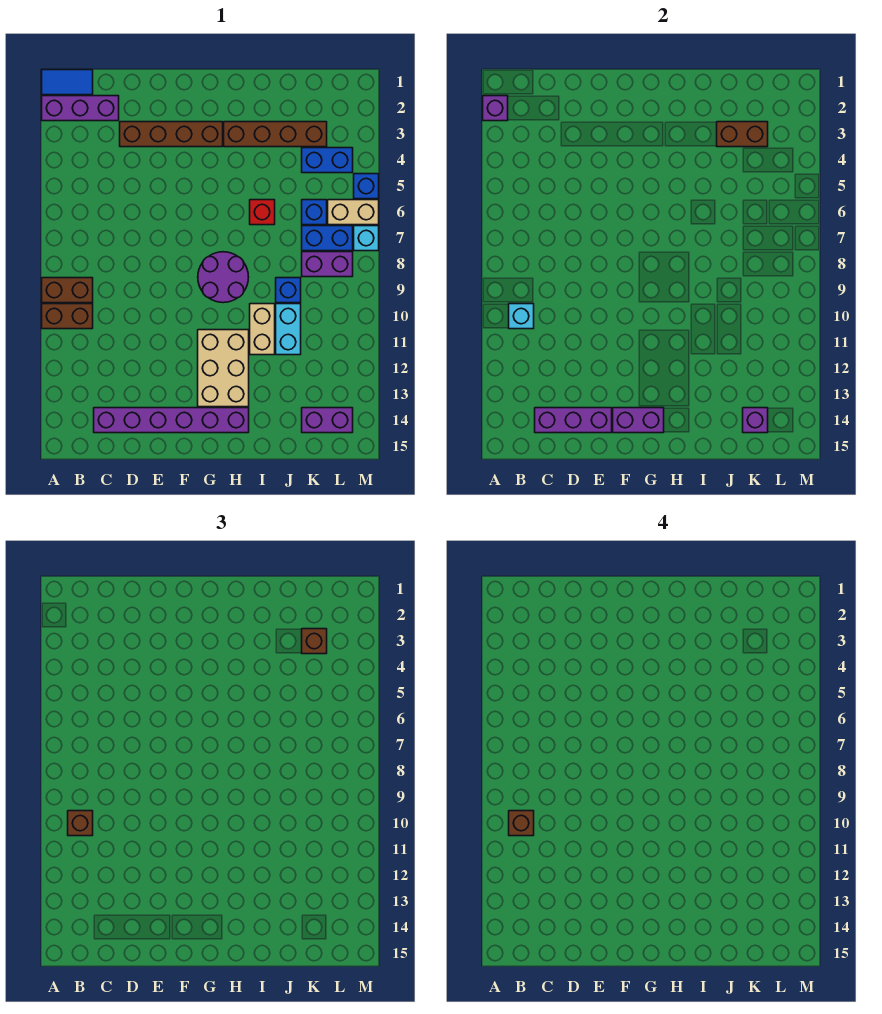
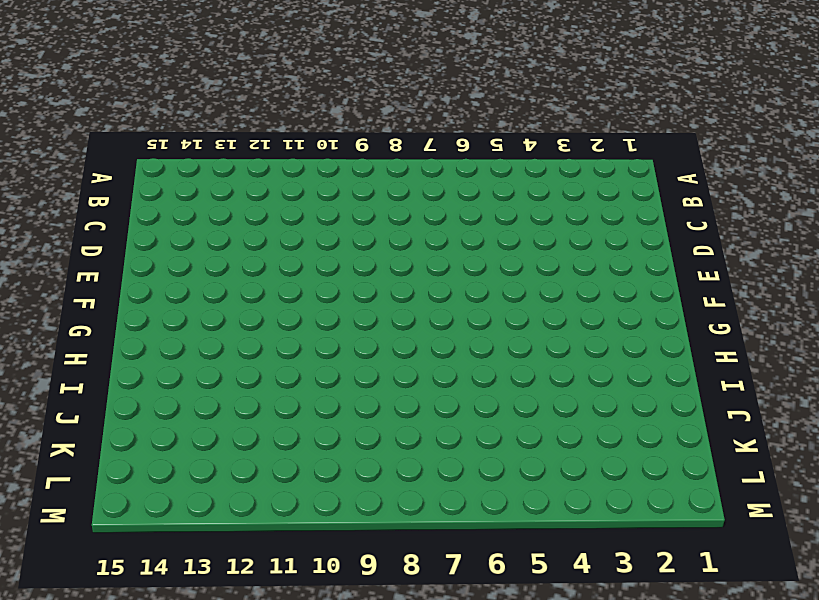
none -> blue 1x2 tile [42,70,93,95]
none -> purple 1x3 brick [42,96,119,121]
none -> brown 1x2 brick [42,278,93,303]
none -> brown 1x2 brick [42,304,93,329]

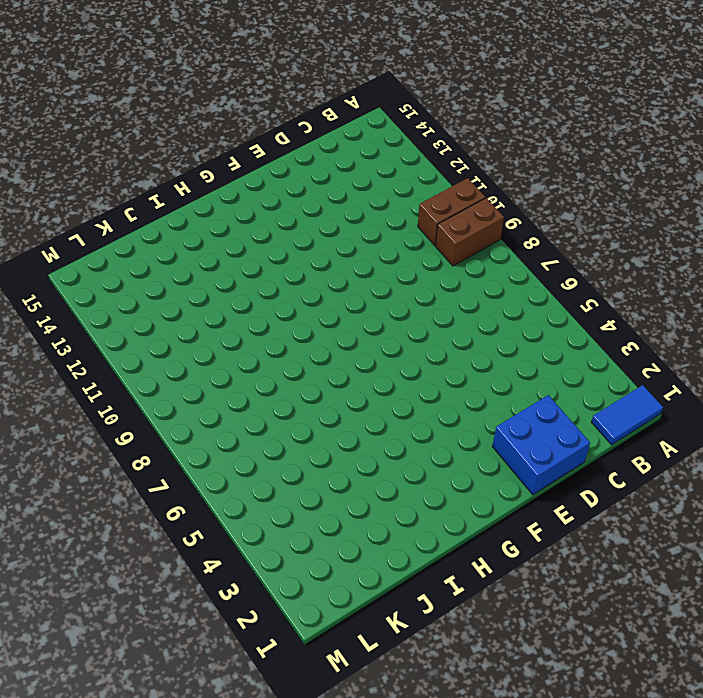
blue 2x2 brick [492,395,590,495] -> none
none -> purple 1x3 brick [42,96,119,121]
none -> purple 1x6 brick [94,408,249,433]
none -> brown 1x4 brick [120,122,223,147]
none -> purple 2x2 round brick [198,252,249,303]

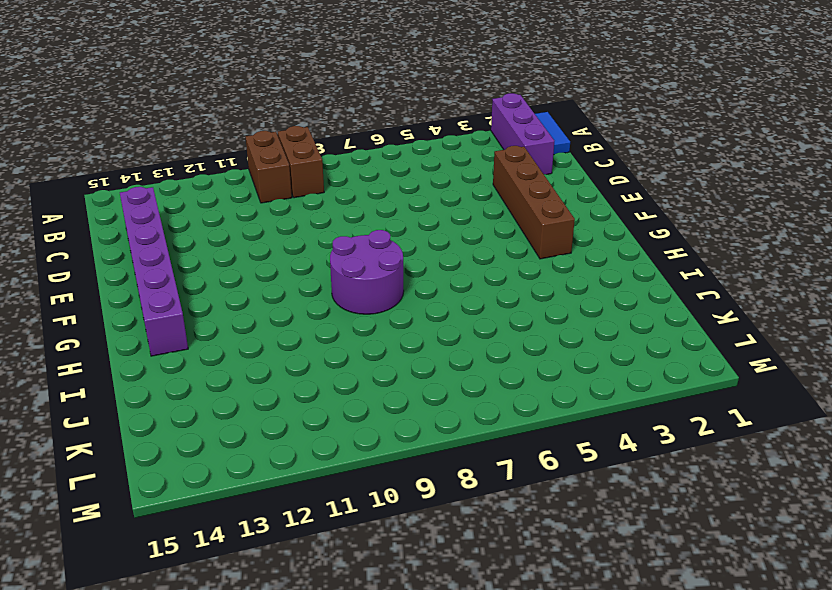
none -> tan 2x3 brick [198,330,249,407]
none -> brown 1x4 brick [224,122,327,147]
none -> red 1x1 brick [250,200,275,225]
none -> tan 1x2 brick [250,304,275,355]

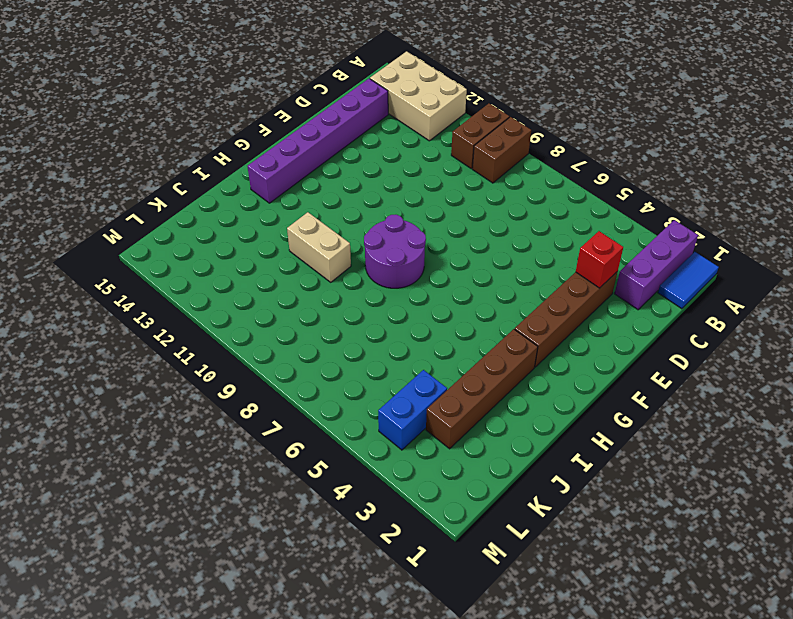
tan 2x3 brick [370,51,467,141] -> tan 2x3 brick moved to [198,330,249,407]
red 1x1 brick [576,231,623,288] -> red 1x1 brick moved to [250,200,275,225]
none -> blue 1x1 brick [276,278,301,303]
none -> cyan 1x2 brick [276,304,301,355]
none -> blue 1x1 brick [302,200,327,225]
none -> blue 1x2 brick [302,226,353,251]

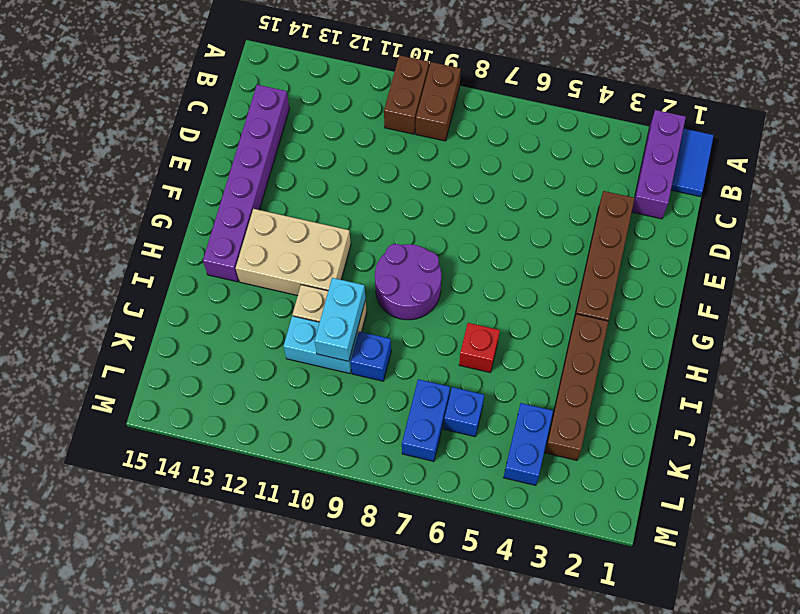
cyan 1x2 brick [315,278,366,361] -> none
none -> purple 1x2 brick [302,252,353,277]
none -> purple 1x2 brick [302,408,353,433]
none -> tan 1x2 brick [328,200,379,225]
none -> blue 1x1 brick [354,174,379,199]

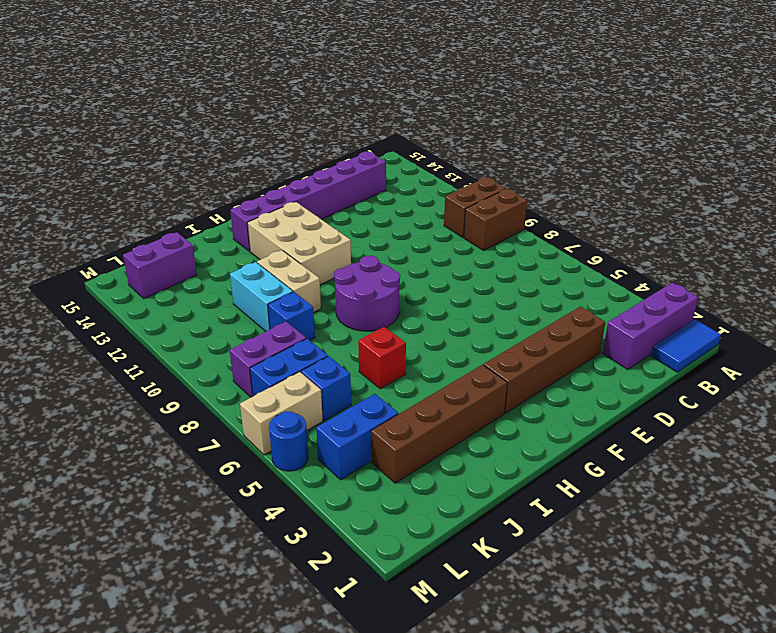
blue 1x1 round brick [269,411,308,471] -> blue 1x1 brick [354,174,379,199]
none -> cyan 1x1 brick [354,226,379,251]
none -> purple 1x1 brick [483,96,508,121]
none -> cyan 1x1 brick [509,304,534,329]
none -> purple 1x3 brick [535,408,612,433]

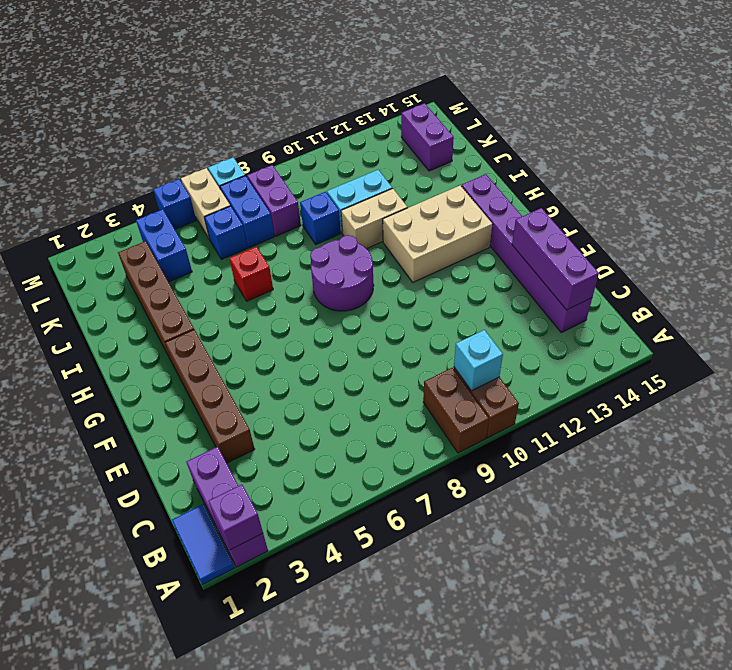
none -> purple 1x2 brick [613,408,664,433]
none -> brown 1x2 brick [717,122,768,147]
none -> purple 1x1 brick [743,408,768,433]
none -> brown 1x1 brick [68,811,93,836]

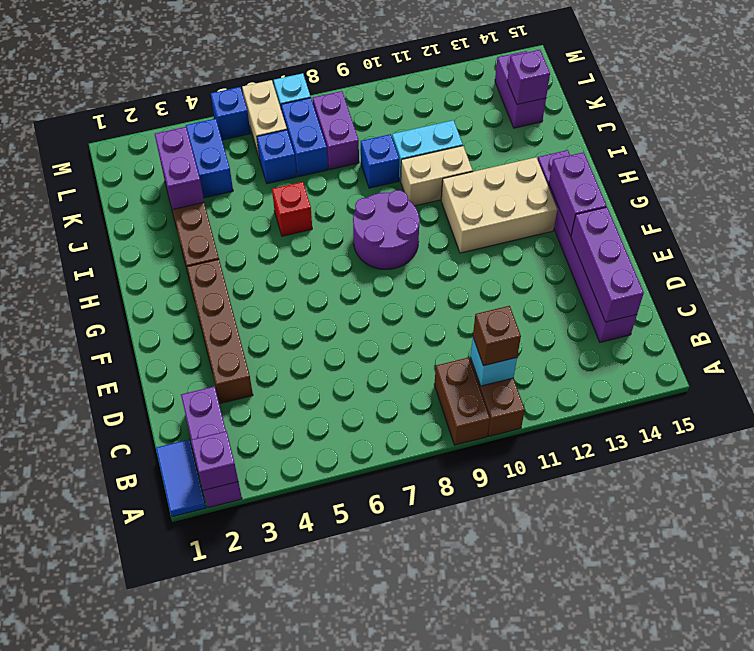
purple 1x2 brick [155,127,204,209] -> brown 1x2 brick [717,122,768,147]
none -> brown 1x1 brick [302,629,327,654]
none -> brown 1x1 brick [509,811,534,836]

